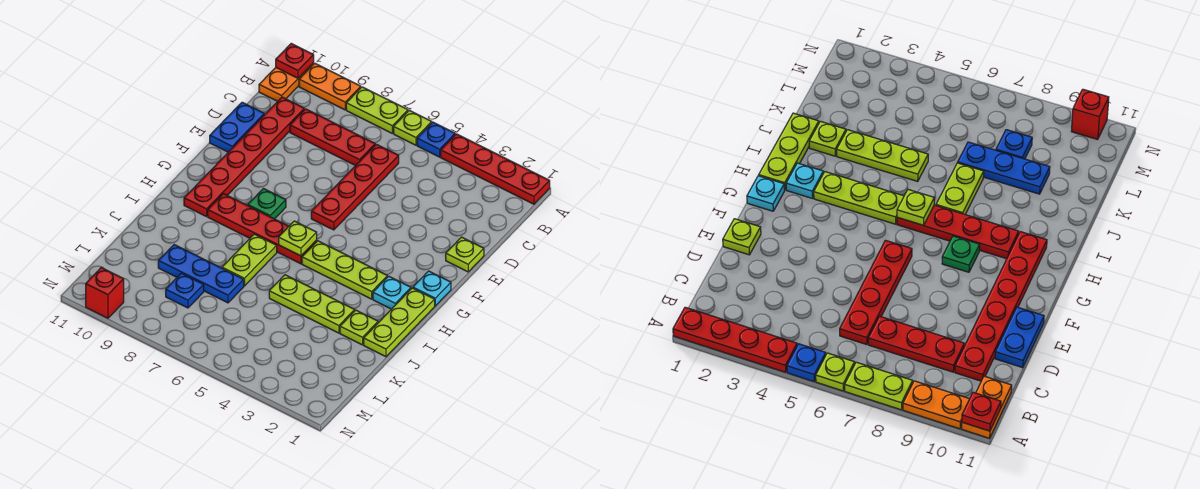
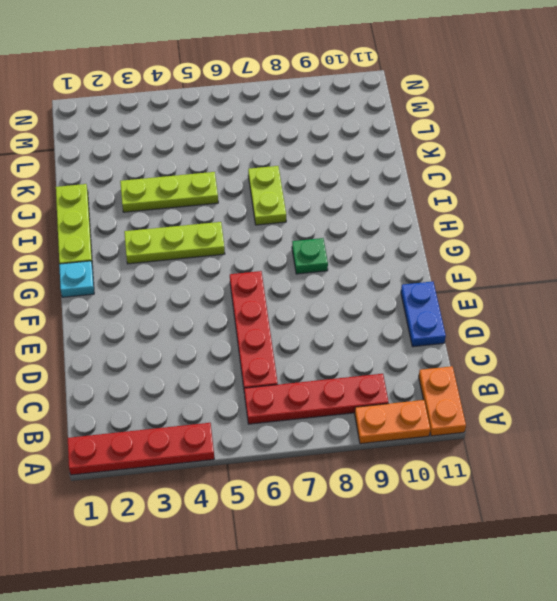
red 1x4 plate [244,374,389,424] -> red 1x4 plate moved to [208,194,317,264]
none -> blue 1x1 plate [417,122,455,157]
none -> lime 1x1 plate [394,110,432,145]
none -> lime 1x2 plate [346,87,408,133]

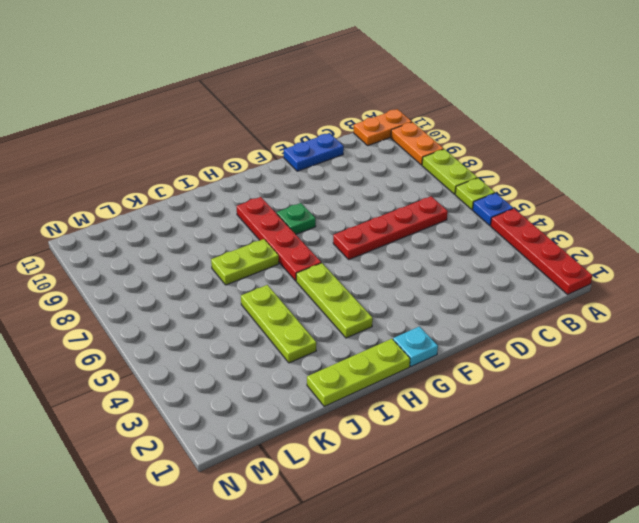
none -> red 1x3 plate [290,109,375,166]
none -> red 1x6 plate [184,97,304,217]
none -> lime 1x1 plate [446,237,484,272]

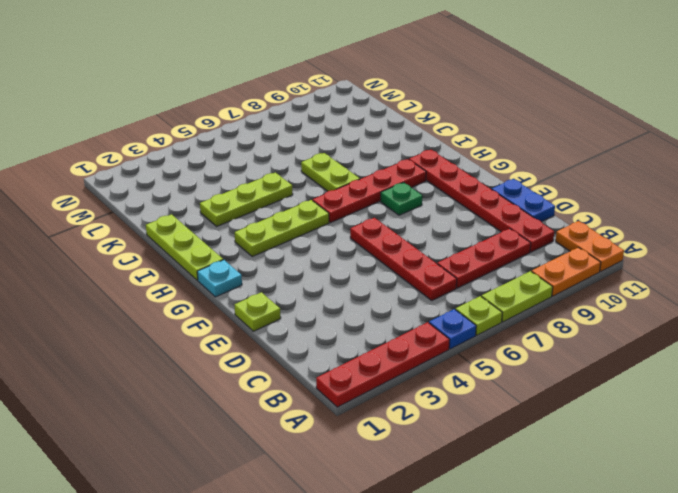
none -> cyan 1x1 plate [373,276,411,309]
none -> lime 1x1 plate [340,310,378,345]
none -> blue 1x3 plate [158,245,244,303]

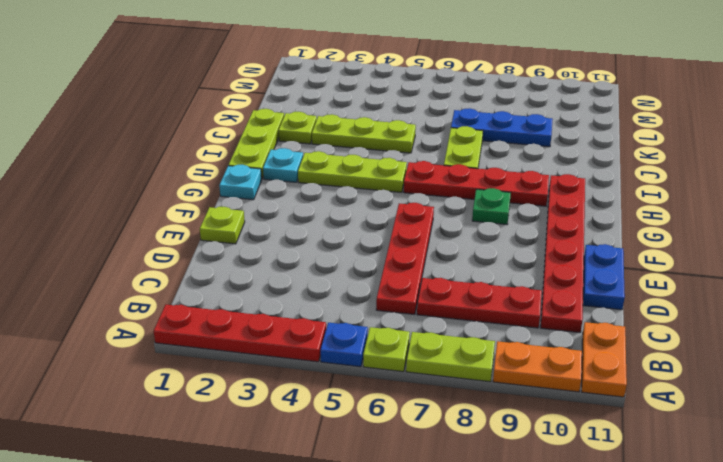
none -> blue 1x1 plate [166,273,204,308]
none -> red 1x1 brick [86,268,124,318]
none -> red 1x1 plate [276,44,314,78]

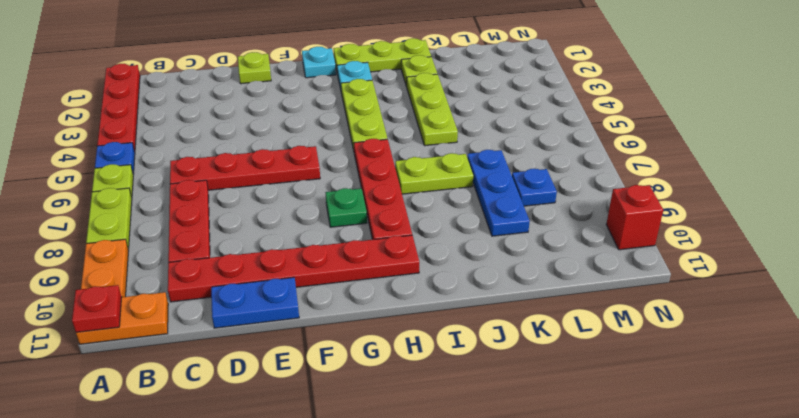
none -> lime 1x1 plate [279,221,317,256]

